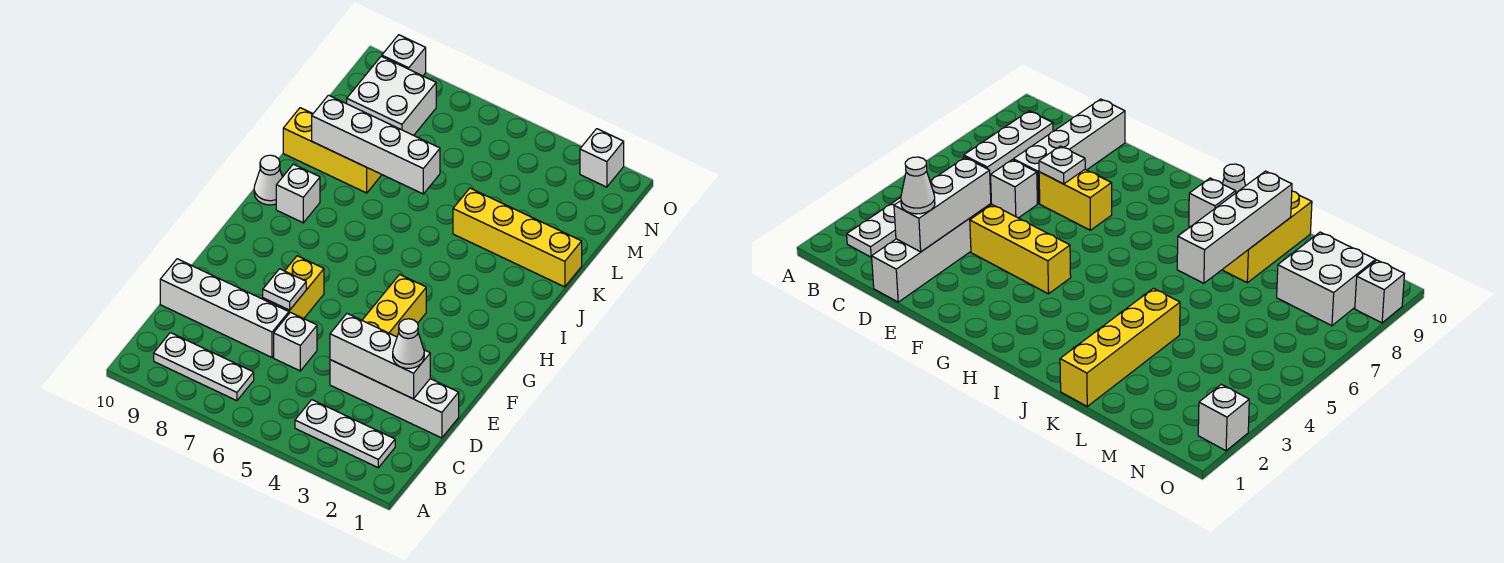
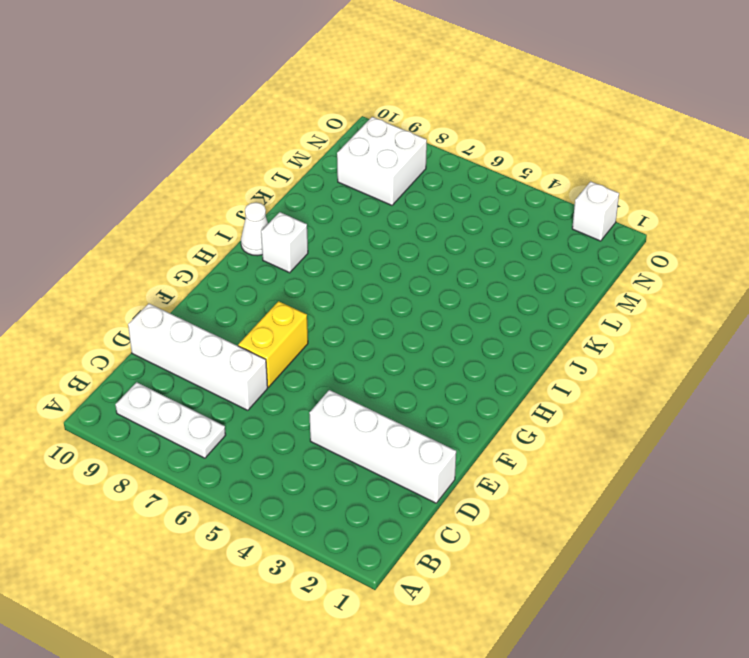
none -> white 1x3 plate [295,400,395,468]
none -> white 1x1 brick [274,312,317,371]
none -> yellow 1x3 brick [362,274,426,337]

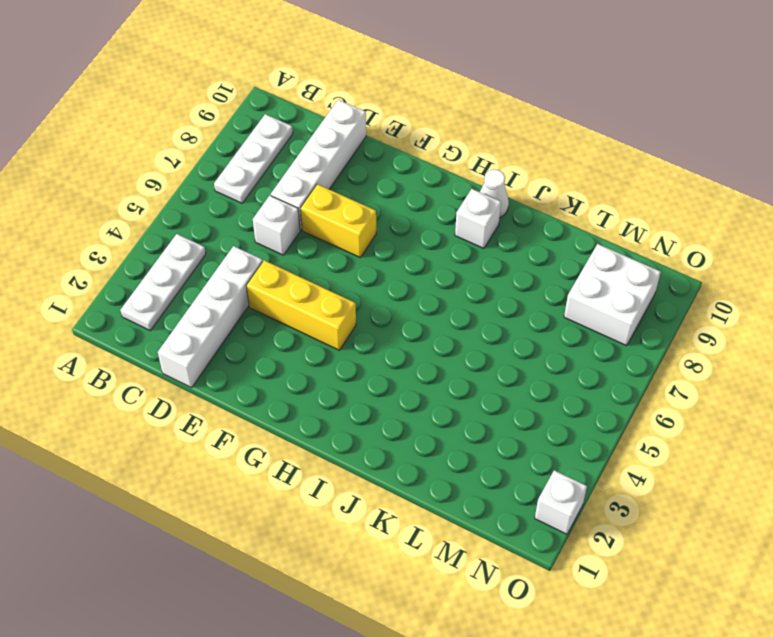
none -> yellow 1x4 brick [453,188,582,287]
none -> yellow 1x3 brick [283,108,382,193]
none -> white 1x1 brick [382,35,426,76]

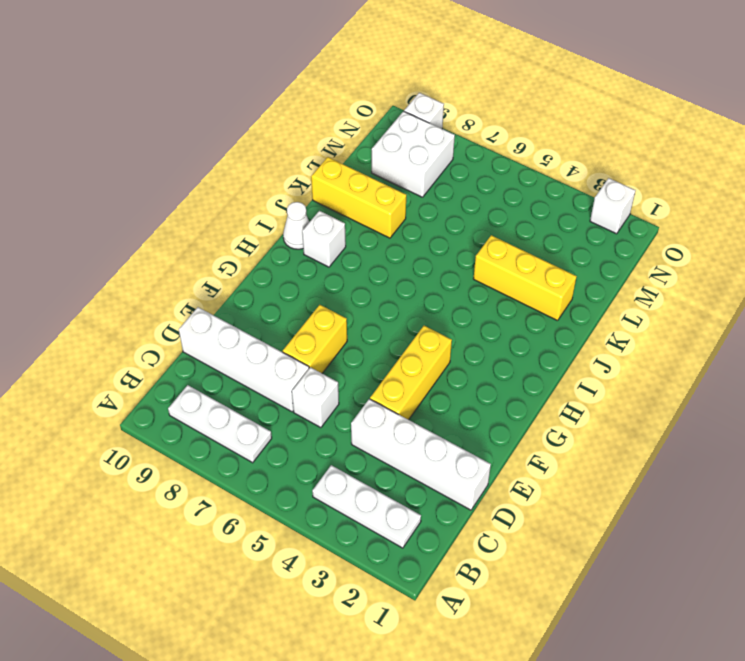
yellow 1x3 brick [473,235,577,321] -> yellow 1x4 brick [453,188,582,287]
none -> white 1x3 brick [330,314,430,399]
none -> white 1x1 plate [263,269,306,310]
none -> white 1x4 brick [312,95,440,194]

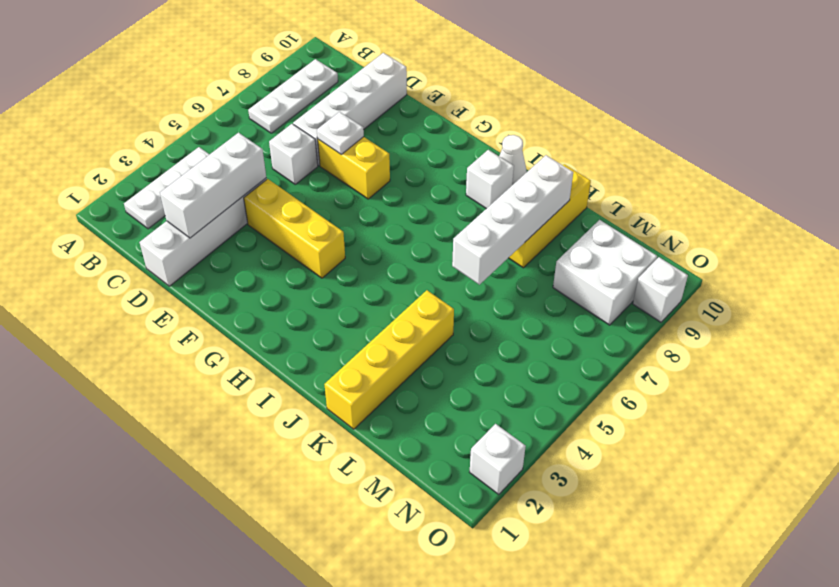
none -> white 1x1 cone [393,319,424,368]

